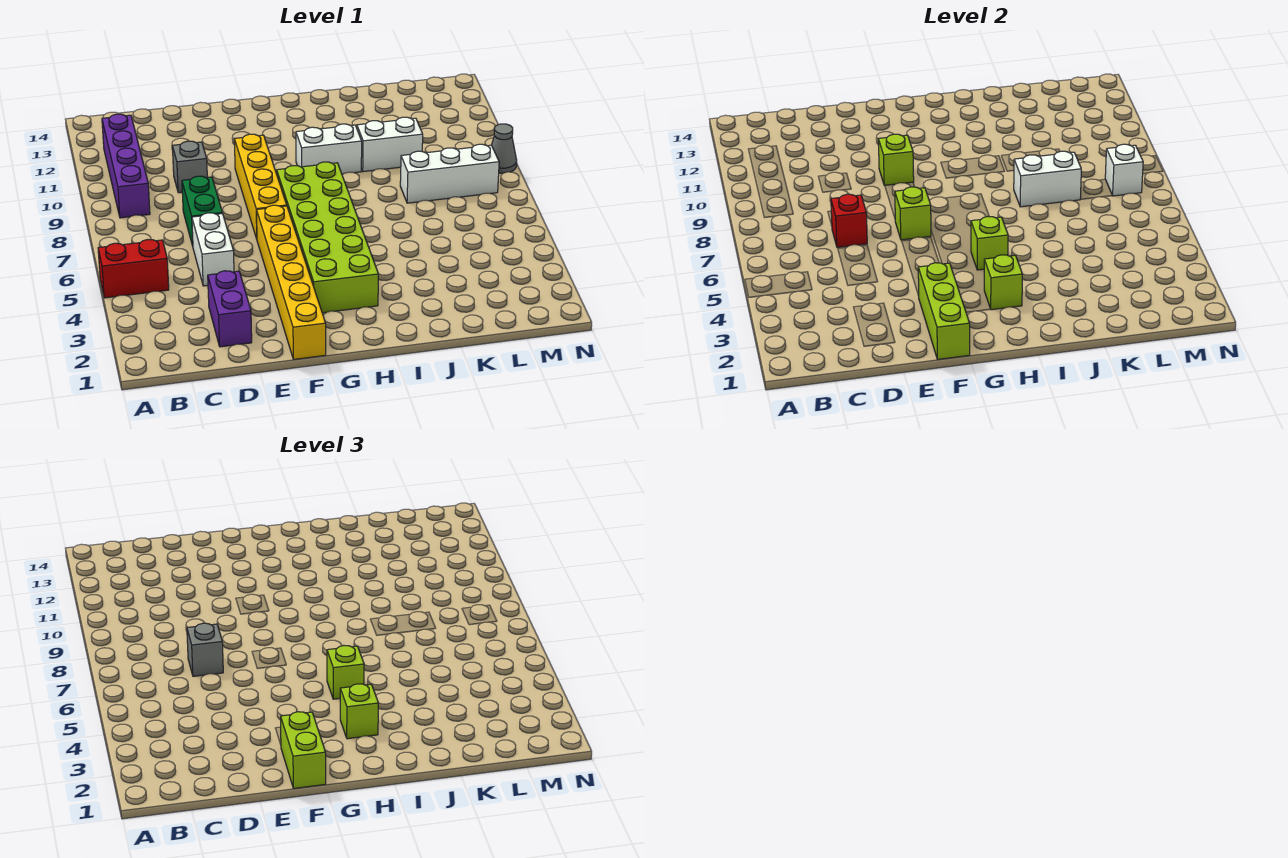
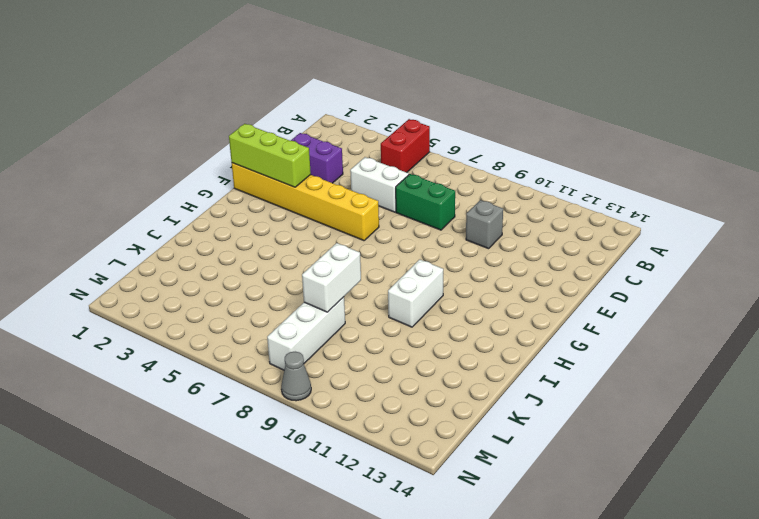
none -> purple 1x4 brick [102,114,150,218]
none -> yellow 1x4 brick [234,134,287,239]
none -> lime 2x6 brick [277,162,379,313]

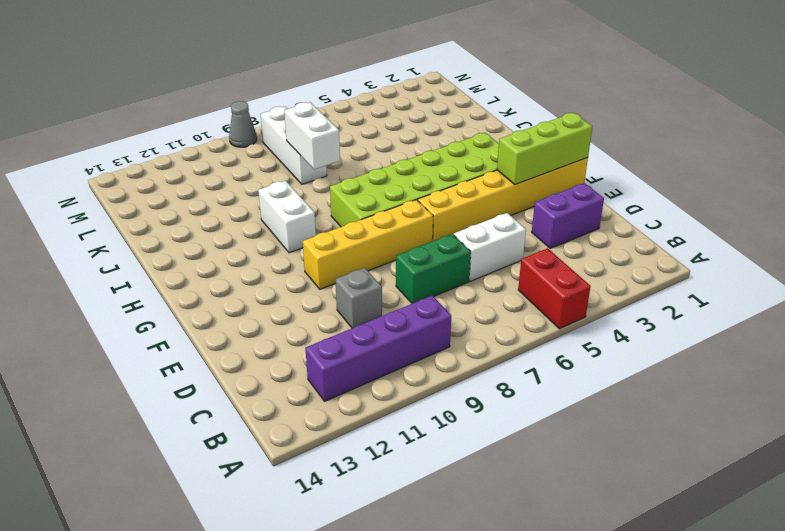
none -> white 1x2 brick [357,117,423,172]
none -> red 1x1 brick [831,194,867,247]
none -> lime 1x1 brick [895,187,931,240]

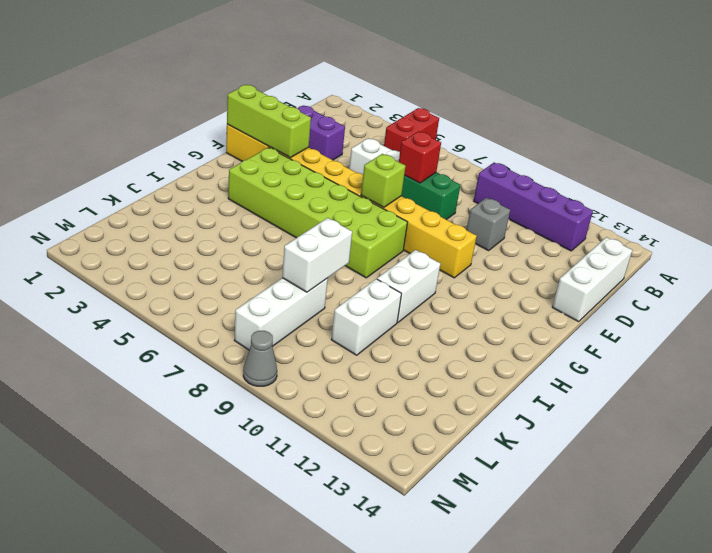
white 1x3 brick [552,237,632,322] -> none
none -> lime 1x1 brick [878,134,914,186]
none -> lime 1x1 brick [984,255,1023,310]
none -> lime 1x1 brick [971,216,1008,270]

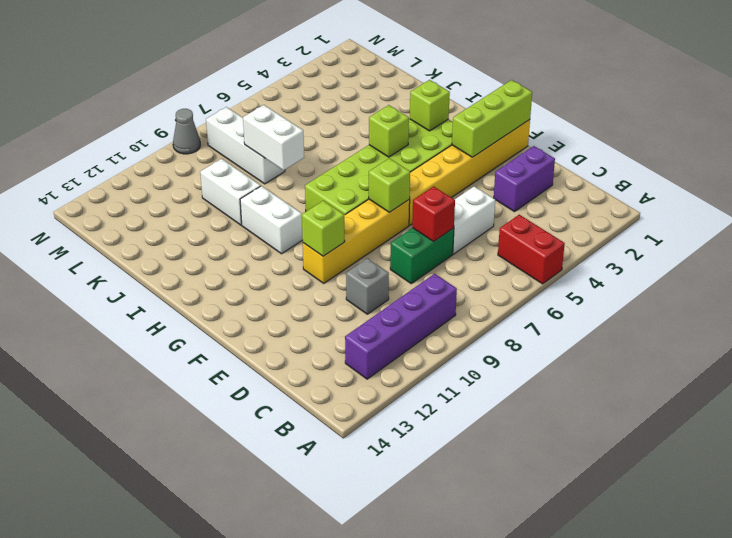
none -> white 1x1 brick [1105,144,1143,196]
none -> grey 1x1 brick [187,623,223,676]
none -> lime 1x2 brick [281,712,326,788]

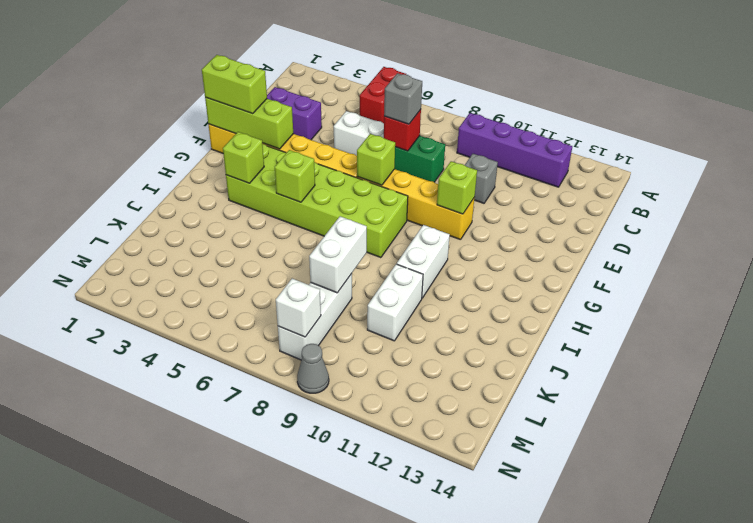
none -> lime 1x1 brick [340,684,379,739]
none -> lime 1x1 brick [327,645,364,699]

